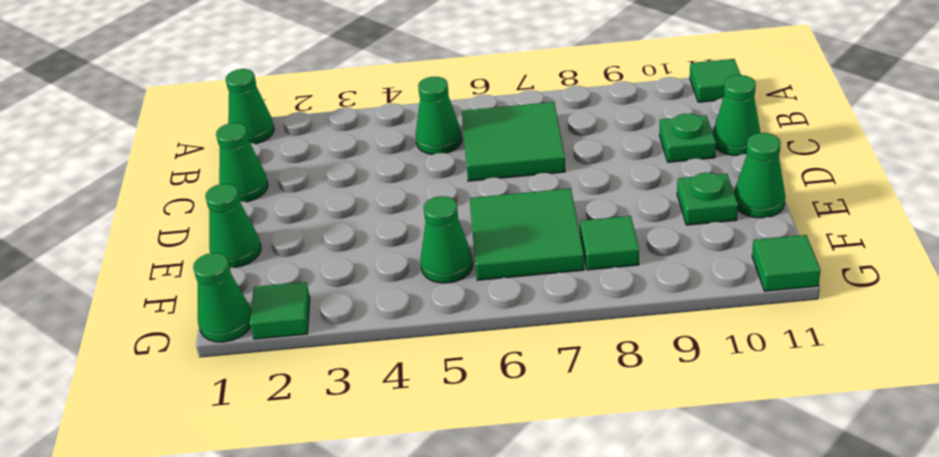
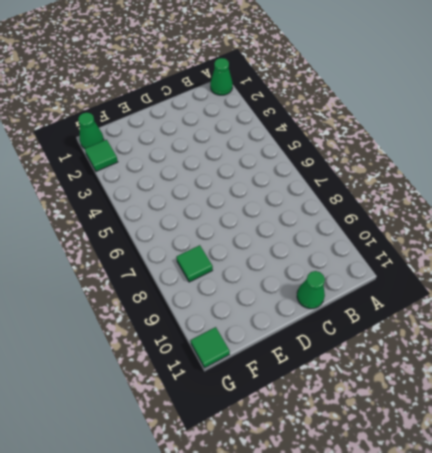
none -> green 1x1 tile [690,59,741,102]
none -> green 1x1 cone [416,77,462,154]
none -> green 2x2 tile [462,102,565,181]

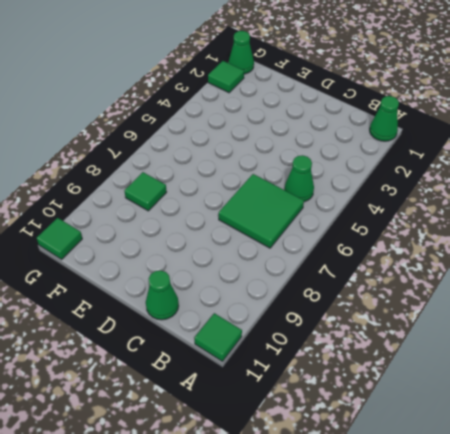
none -> green 1x1 cone [216,123,268,202]
none -> green 1x1 plate [660,114,716,162]
none -> green 1x1 cone [205,184,261,268]

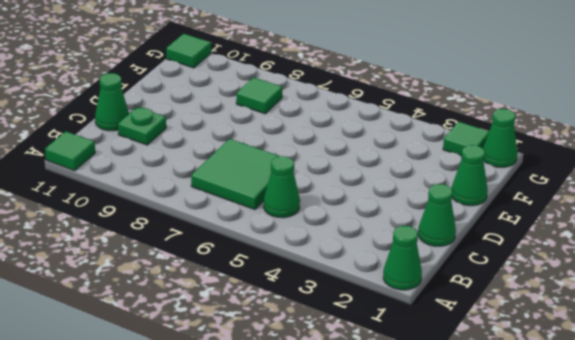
none -> green 2x2 tile [470,188,584,280]
none -> green 1x1 plate [677,173,738,225]
none -> green 1x1 cone [734,133,785,218]

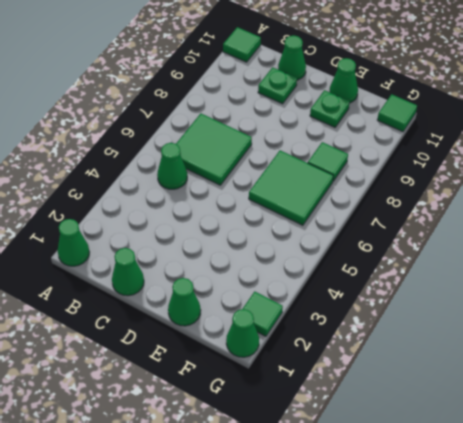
none -> green 1x1 cone [420,196,473,283]

